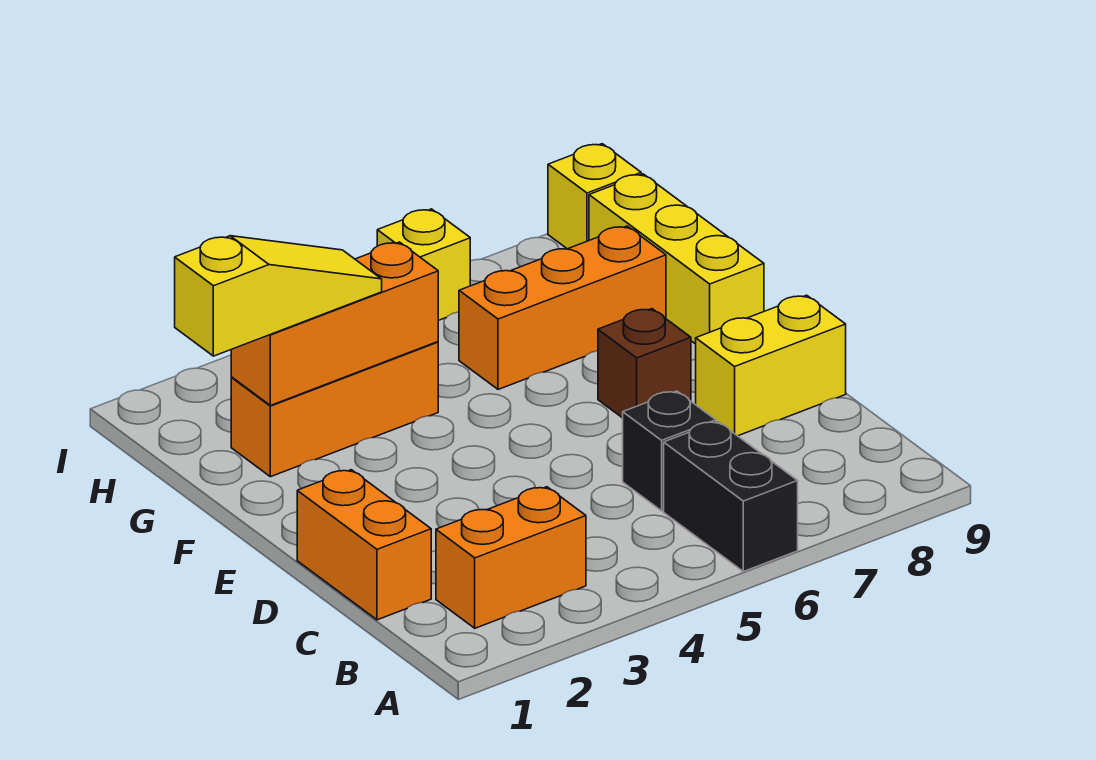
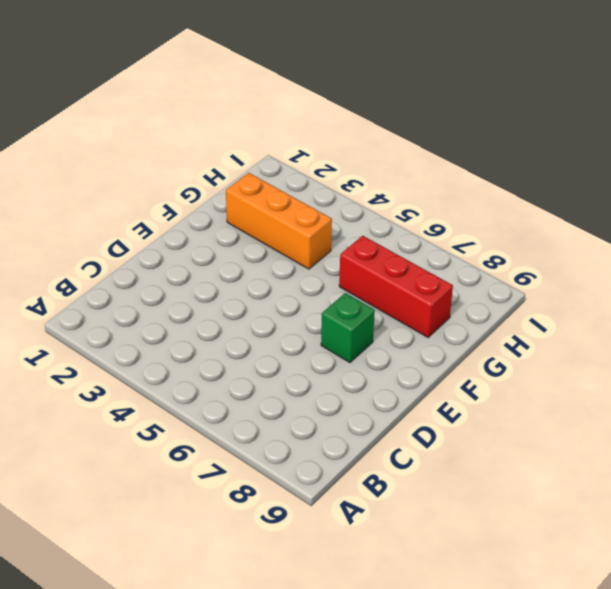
green 1x1 brick [321,293,375,363] -> brown 1x1 brick [598,309,691,418]
red 1x3 brick [339,236,453,337] -> orange 1x3 brick [459,226,666,389]
none -> black 1x2 brick [664,421,798,572]
none -> orange 1x2 brick [436,487,586,628]
none -> orange 1x2 brick [297,470,431,620]

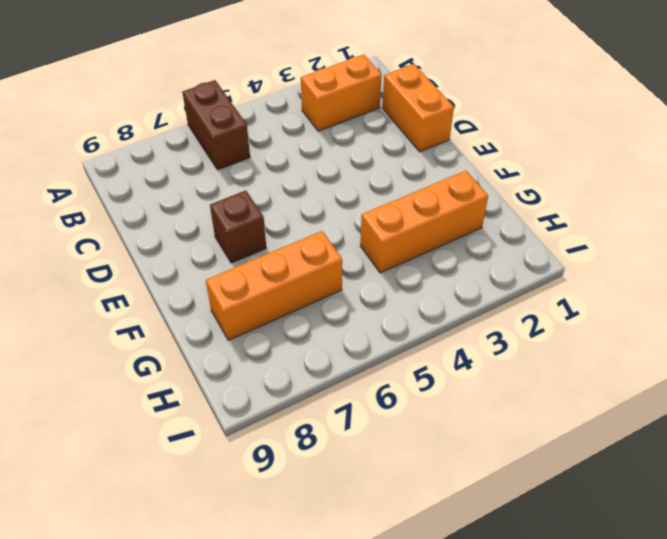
brown 1x2 brick [182,80,250,170] -> black 1x2 brick [664,421,798,572]
none -> black 1x1 brick [623,391,716,511]
none -> yellow 1x2 brick [696,295,846,436]
none -> yellow 1x3 brick [589,174,764,344]

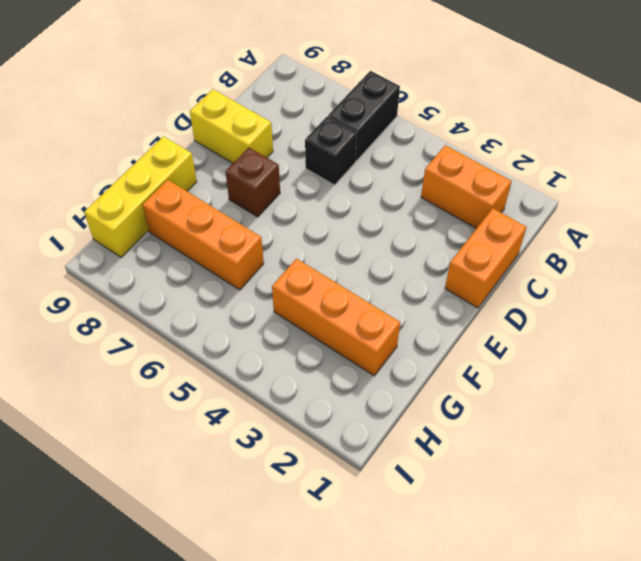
none -> yellow 1x1 brick [377,209,470,320]
none -> yellow 1x1 brick [548,144,641,249]
none -> orange 1x3 brick [231,242,438,406]

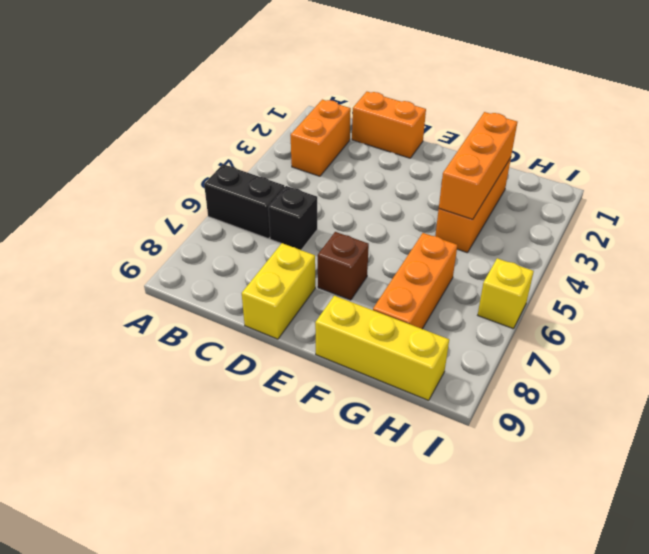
none -> yellow 1x1 brick [548,144,641,249]
none -> yellow 1x3 slope [175,236,382,356]

